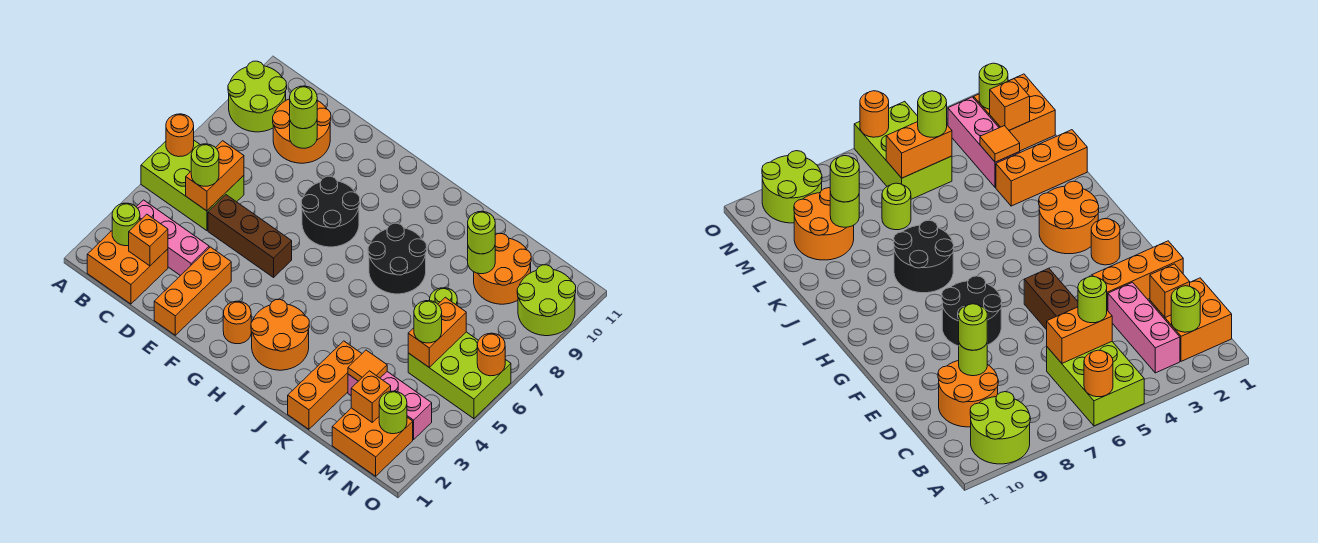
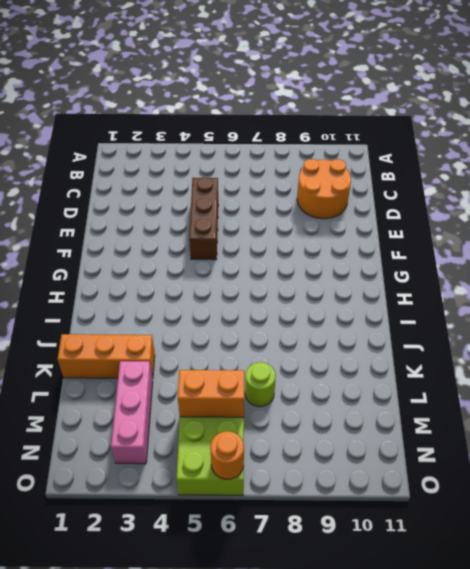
none -> lime 2x3 brick [141,141,244,231]
none -> lime 2x2 round brick [228,61,287,132]
none -> orange 2x2 brick [87,231,168,304]
none -> pink 1x3 brick [137,200,209,276]

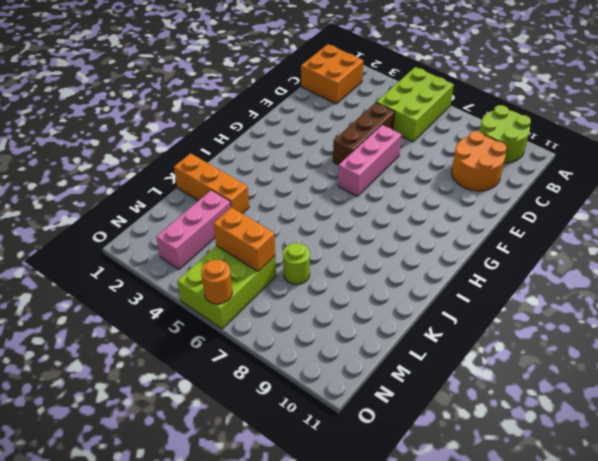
pink 1x3 brick [338,125,401,196] -> pink 1x3 brick moved to [137,200,209,276]
none -> orange 1x3 brick [154,247,231,335]
none -> black 2x2 round brick [301,176,360,247]
none -> orange 1x1 round brick [223,301,251,344]
none -> orange 2x2 round brick [251,299,309,370]

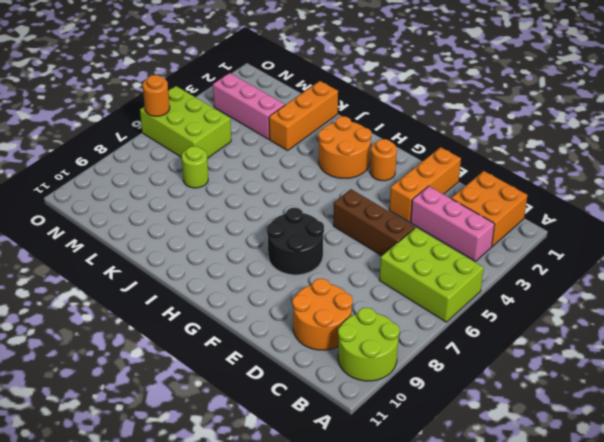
none -> black 2x2 round brick [368,223,427,294]
none -> orange 2x2 round brick [474,234,531,304]
none -> orange 2x2 brick [332,408,413,476]
none -> lime 2x2 round brick [517,265,576,336]

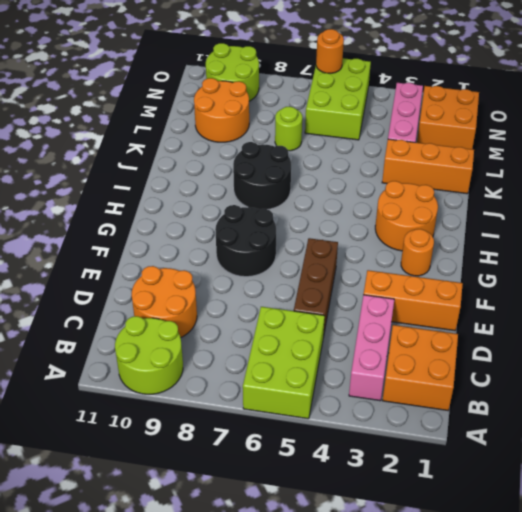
none -> orange 1x1 round brick [166,114,194,157]
none -> lime 1x1 round brick [112,203,140,246]
none -> orange 1x1 brick [129,214,168,266]
none -> orange 1x2 brick [186,141,244,211]

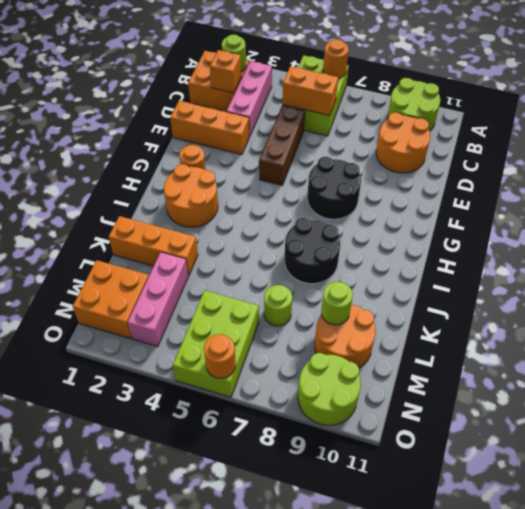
none -> lime 1x1 round brick [290,121,317,148]
none -> orange 1x1 tile [348,350,387,381]
none -> orange 1x1 brick [351,371,391,422]
none -> orange 1x2 brick [408,297,466,367]

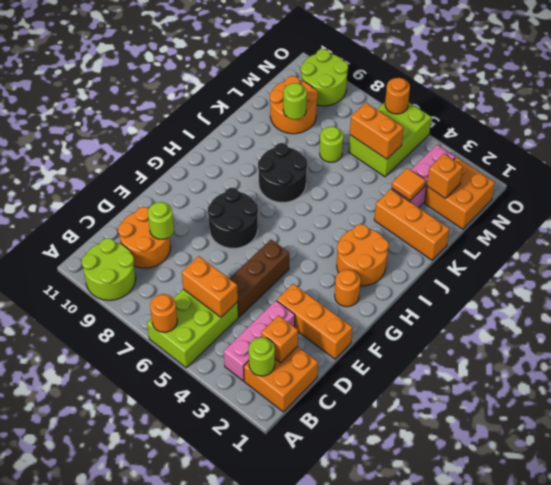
none -> lime 1x1 round brick [379,391,407,434]
none -> lime 1x1 round brick [191,144,219,186]
none -> lime 1x1 round brick [290,86,317,129]
none -> lime 1x1 round brick [468,211,495,254]

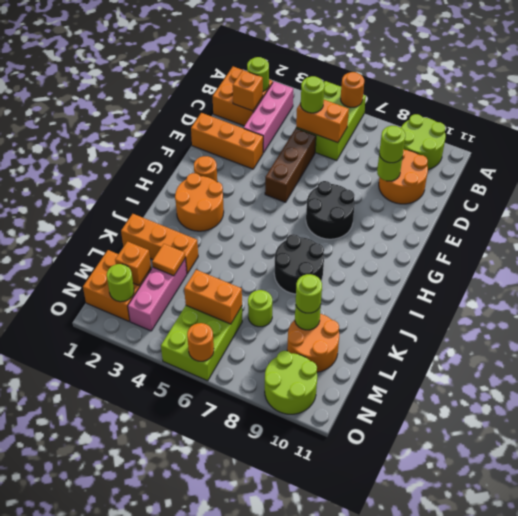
none -> lime 1x1 round brick [414,301,442,343]

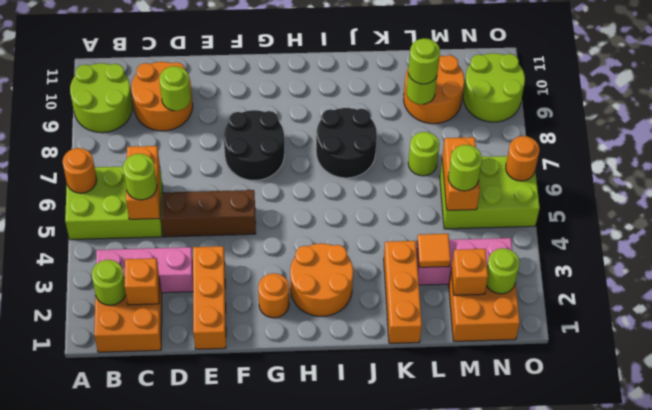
none -> lime 1x1 round brick [290,86,317,129]

